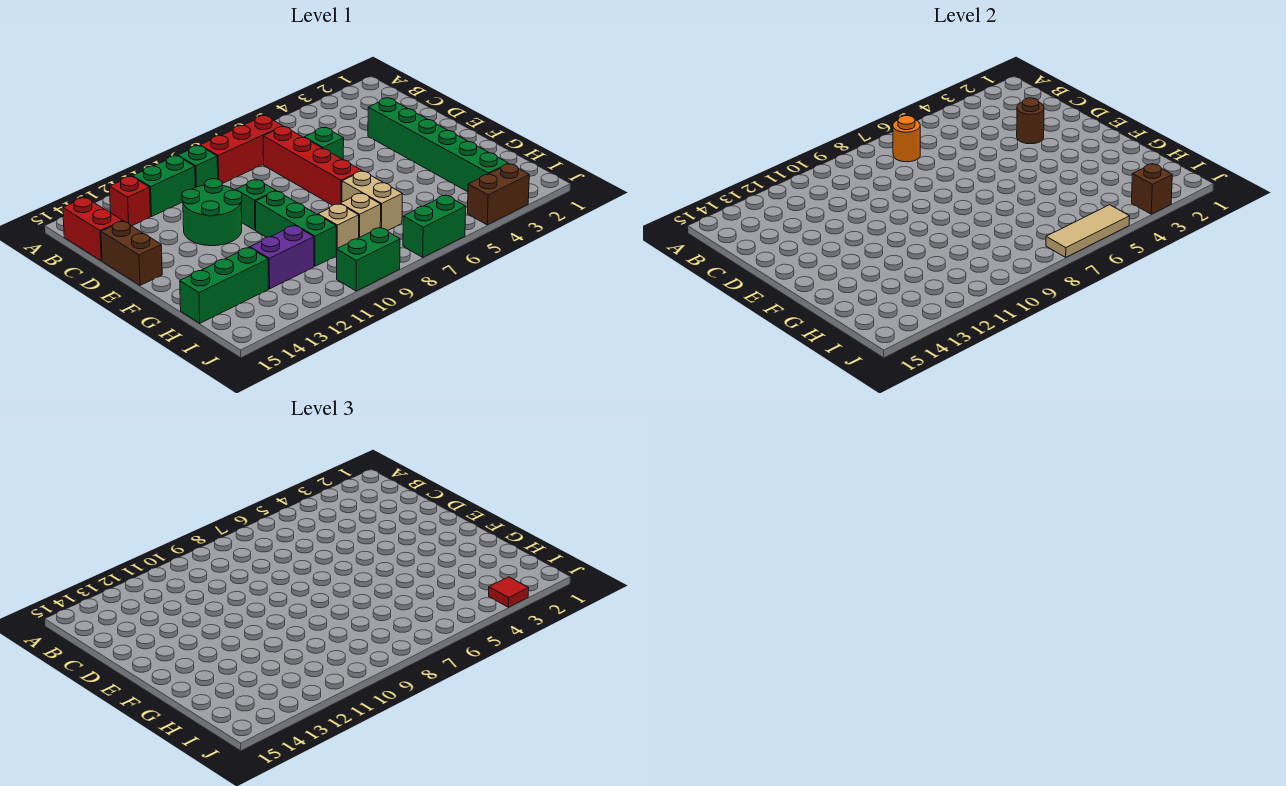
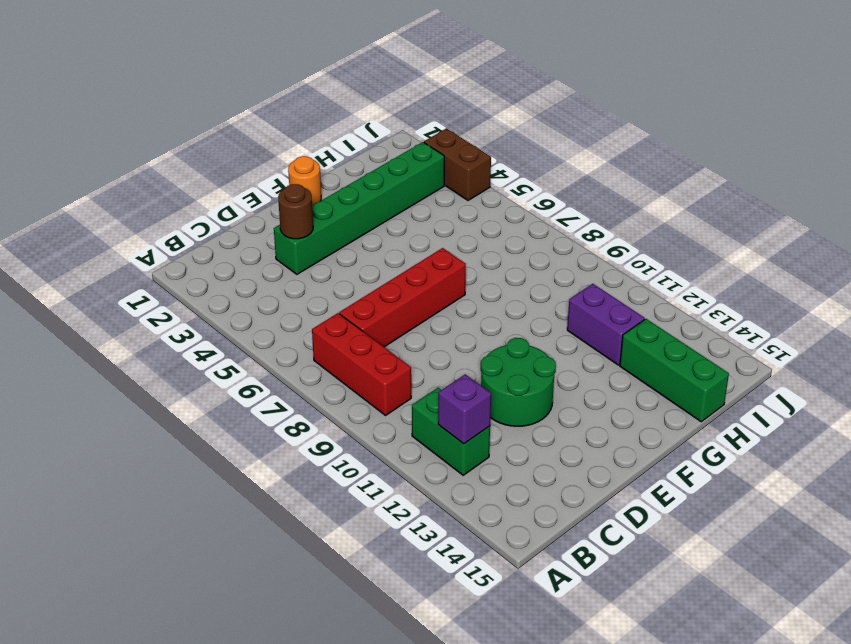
purple 1x1 brick [438,374,491,444] -> none
orange 1x1 round brick [288,156,321,206] -> orange 1x1 round brick moved to [893,116,920,162]
none -> green 1x1 brick [178,146,218,187]
none -> red 1x1 brick [110,176,150,226]
none -> red 1x2 brick [63,197,122,261]

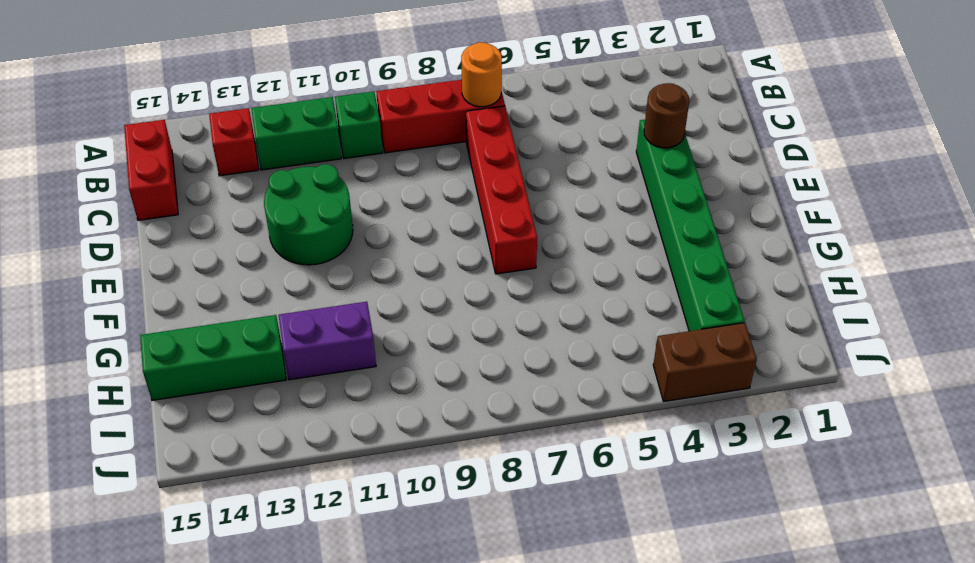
none -> green 1x1 brick [304,128,344,159]
none -> brown 1x2 brick [101,221,162,285]
none -> green 1x1 brick [236,180,276,230]

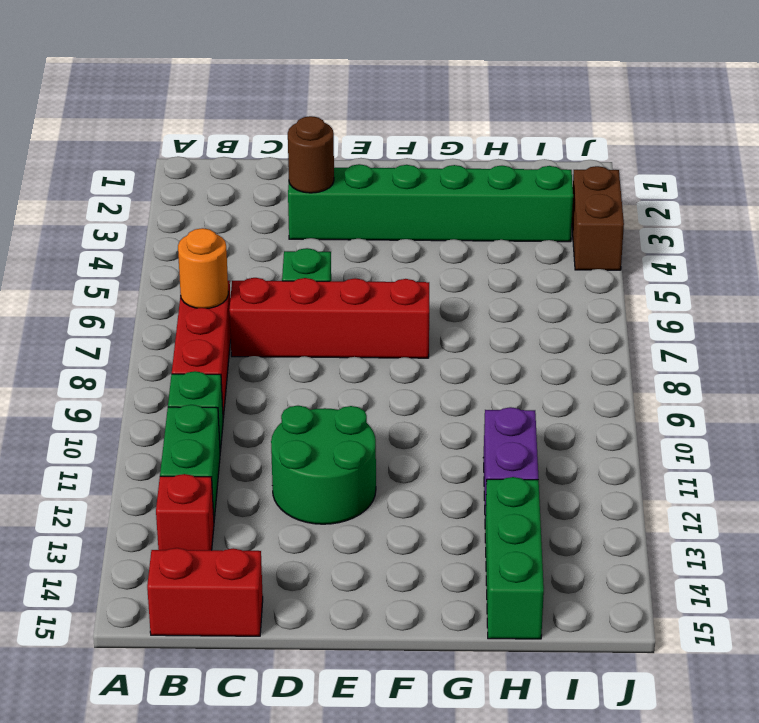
none -> brown 1x2 brick [101,221,162,285]
none -> green 1x1 brick [236,180,276,230]
none -> green 1x3 brick [255,191,336,266]

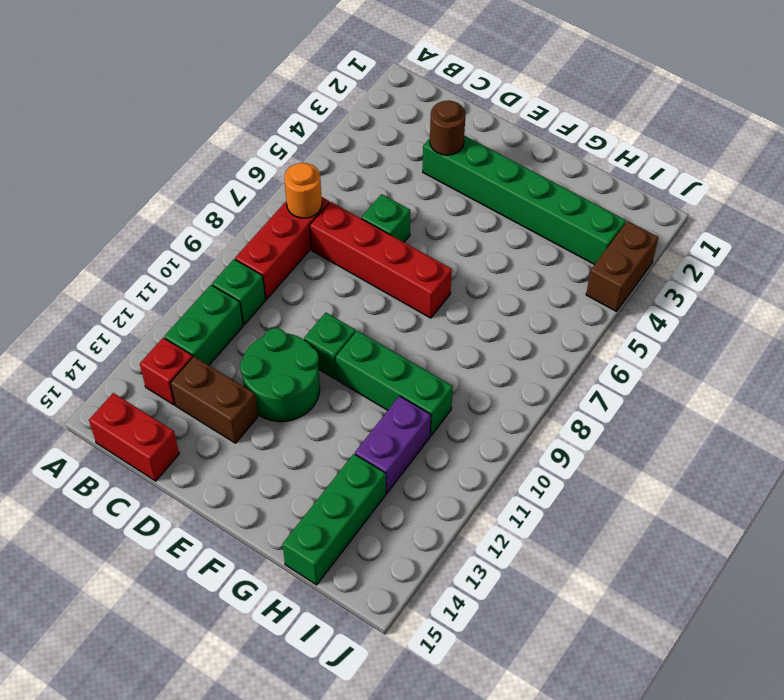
brown 1x2 brick [170,356,258,443] -> brown 1x2 brick moved to [101,221,162,285]
none -> tan 1x2 brick [342,171,403,231]
none -> tan 1x1 brick [340,193,381,238]
none -> tan 1x1 brick [318,204,359,255]

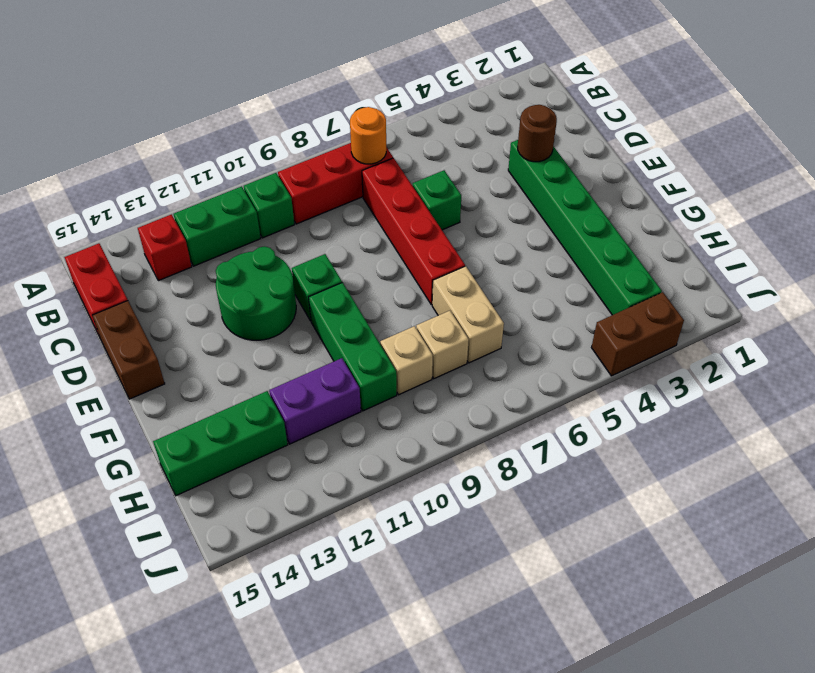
none -> green 1x2 brick [403,195,466,257]
none -> green 1x2 brick [337,227,400,291]
none -> brown 1x1 brick [1132,164,1172,214]

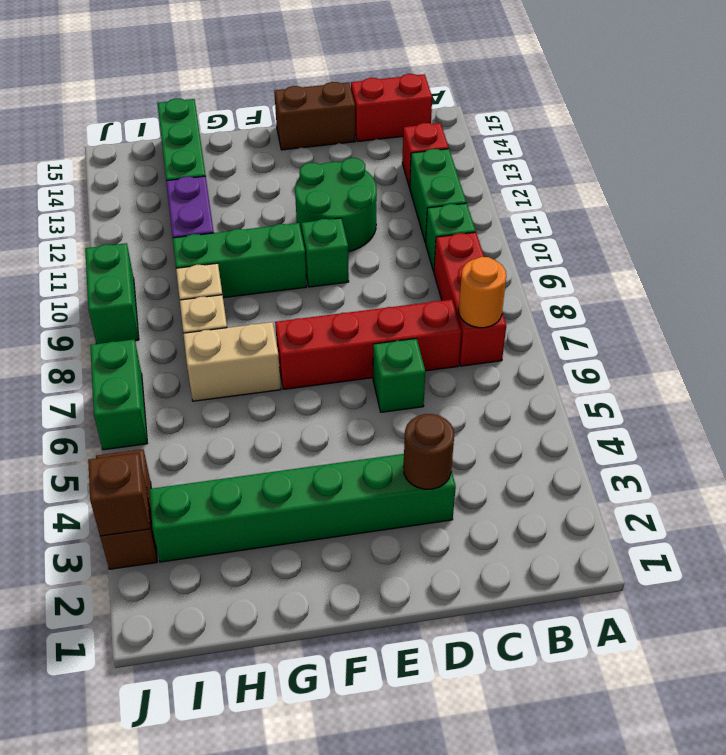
none -> tan 1x3 tile [1046,205,1130,257]
none -> red 1x1 tile [489,577,529,607]

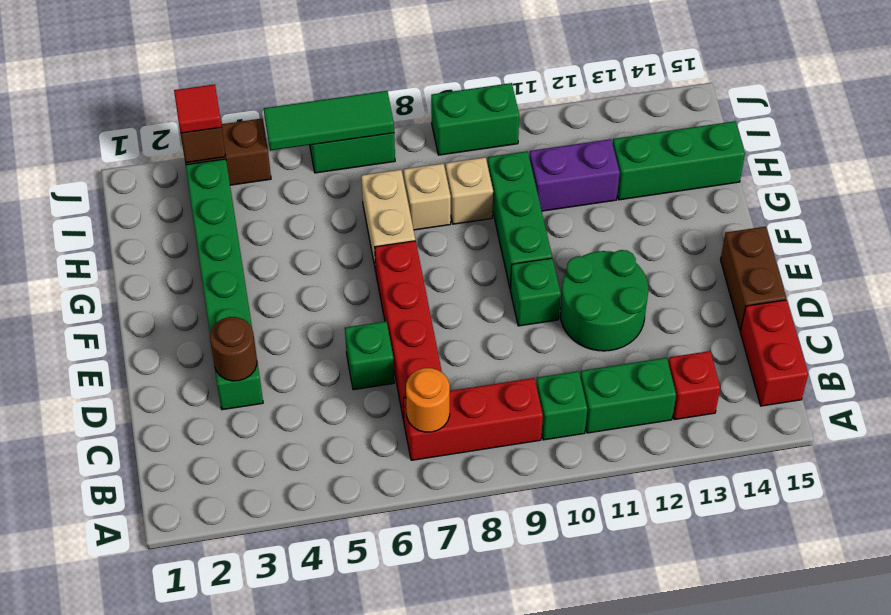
green 1x3 tile [264,91,394,151] -> tan 1x3 tile [1046,205,1130,257]

